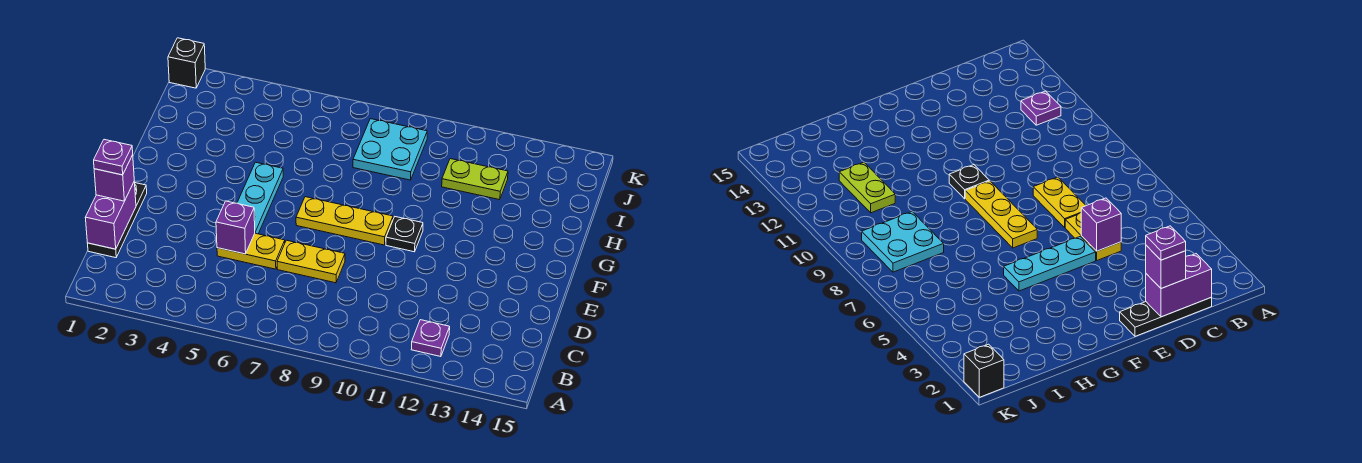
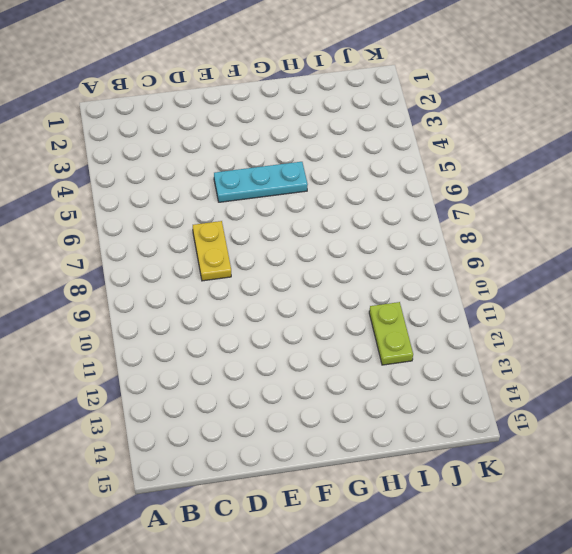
none -> purple 1x1 plate [411,320,450,357]
none -> black 1x3 plate [88,183,147,258]
none -> yellow 1x2 plate [217,233,285,269]

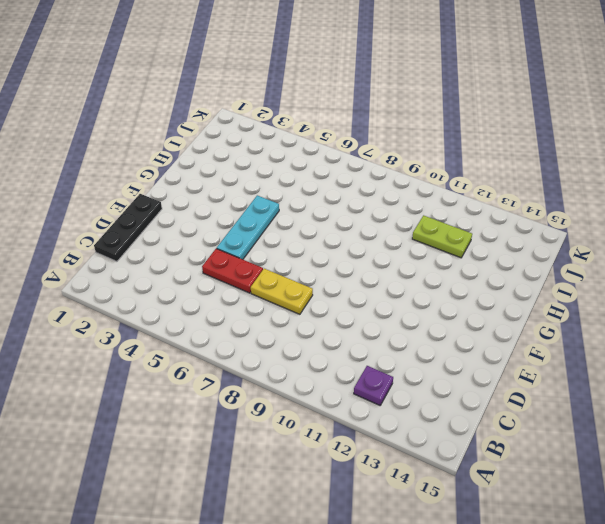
red 1x2 plate [202,248,263,293] -> yellow 1x2 plate [217,233,285,269]
none -> yellow 1x3 plate [296,197,393,245]
none -> black 1x1 plate [386,217,423,252]
none -> cyan 2x2 plate [353,119,427,180]

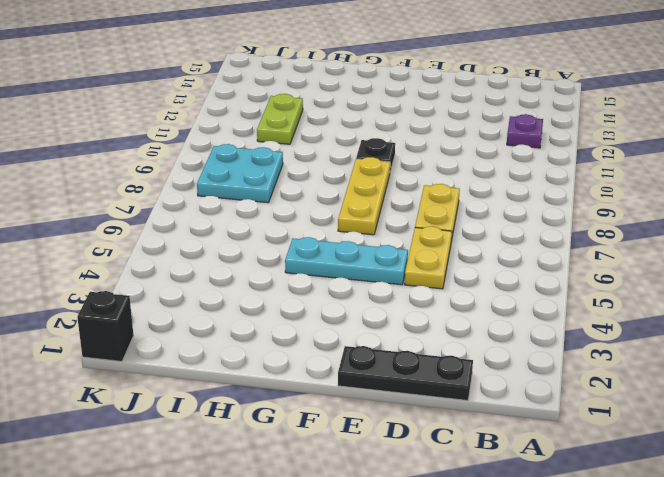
none -> purple 1x2 brick [85,182,136,249]
none -> purple 1x1 brick [216,201,255,254]
none -> purple 1x1 brick [94,155,134,201]

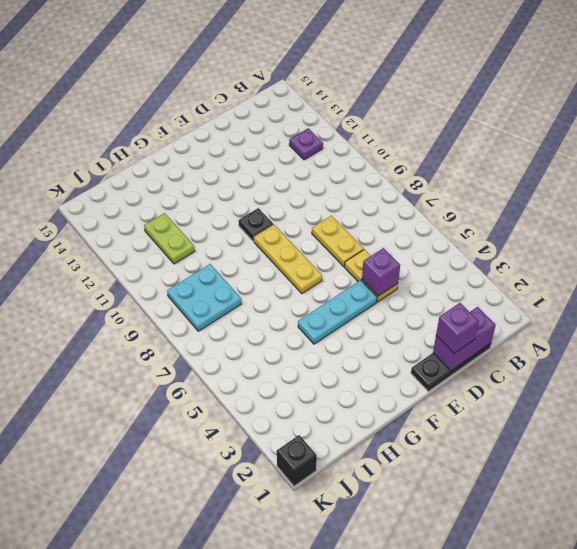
none -> purple 1x1 plate [94,139,133,175]

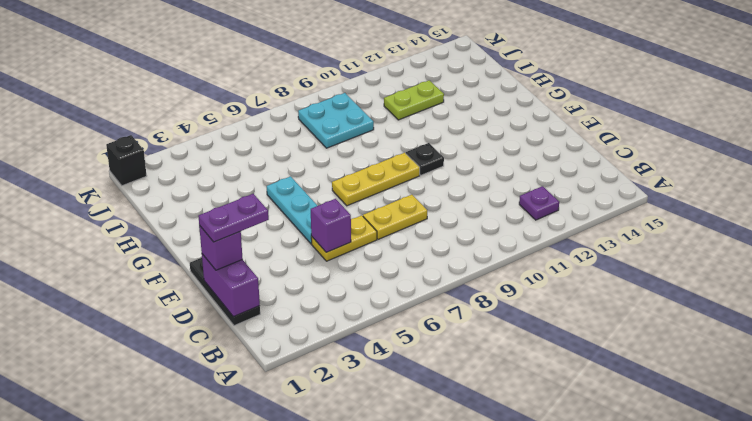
purple 1x2 plate [199,194,269,242] -> purple 1x1 plate [94,139,133,175]

